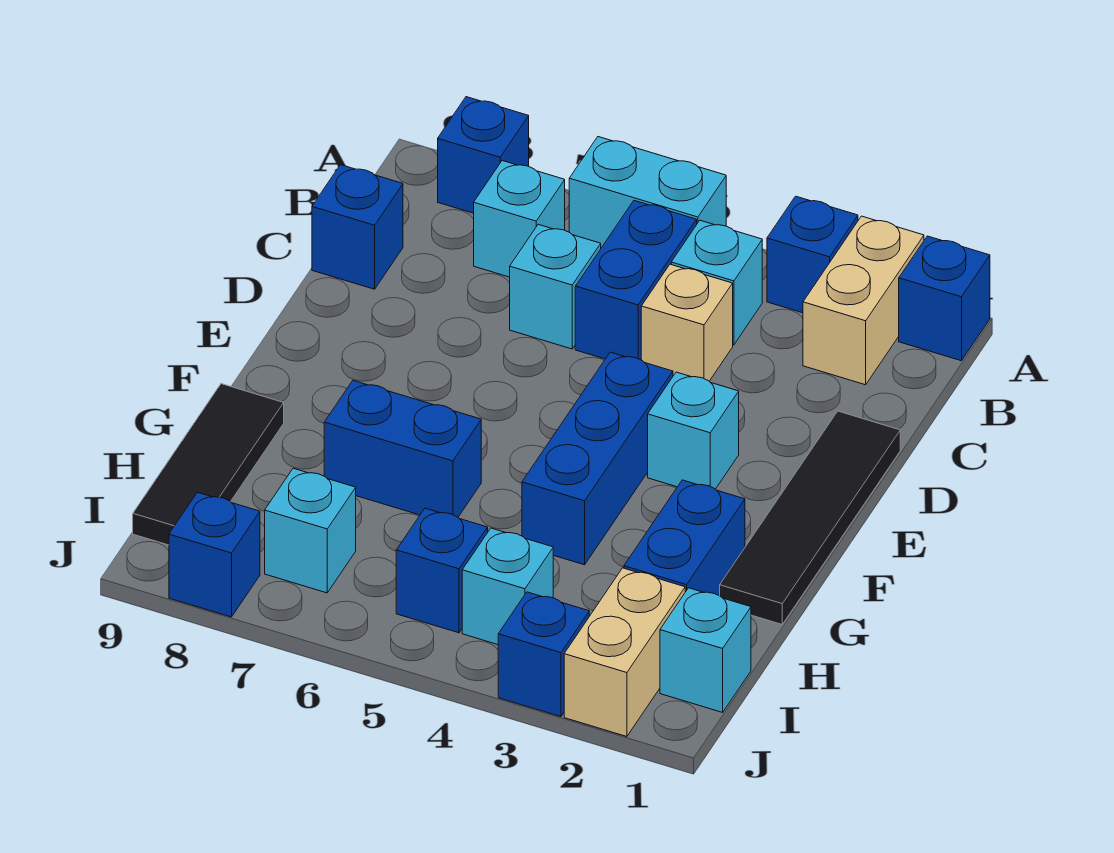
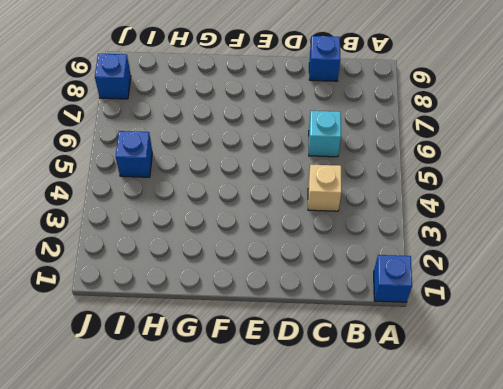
none -> tan 1x2 brick [803,216,924,385]
none -> blue 1x1 brick [767,196,858,313]
none -> cyan 1x2 brick [569,137,726,248]

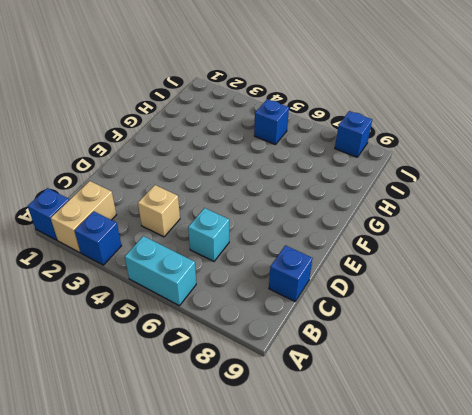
none -> blue 1x1 brick [438,97,529,213]
none -> cyan 1x1 brick [671,220,762,345]
none -> blue 1x2 brick [575,201,697,360]

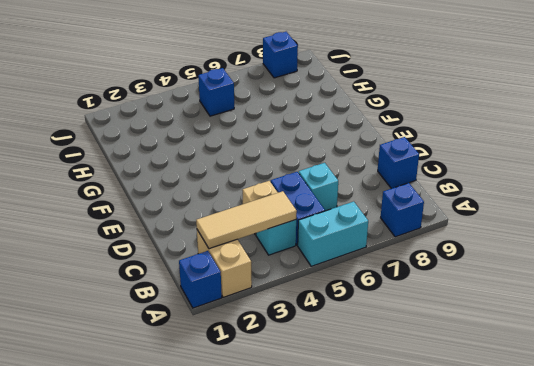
tan 1x3 tile [196,191,297,249] -> none
none -> blue 1x1 brick [767,196,858,313]
none -> cyan 1x1 brick [474,161,565,277]
none -> black 1x4 tile [720,411,900,624]

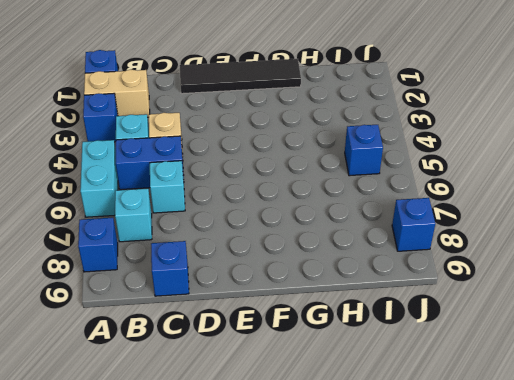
none -> cyan 1x1 brick [648,372,739,489]
none -> blue 1x3 brick [522,352,673,565]
none -> blue 1x2 brick [624,480,745,596]

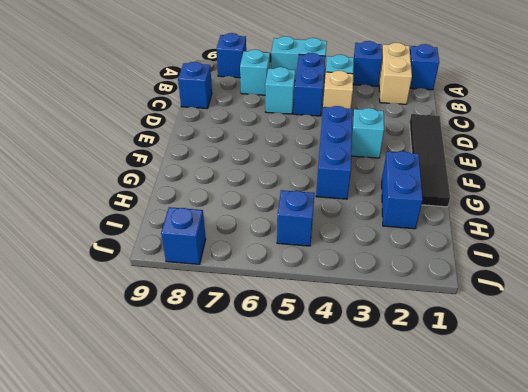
none -> blue 1x2 brick [324,381,481,517]
none -> black 1x3 tile [133,384,284,545]
none -> cyan 1x1 brick [660,588,751,712]

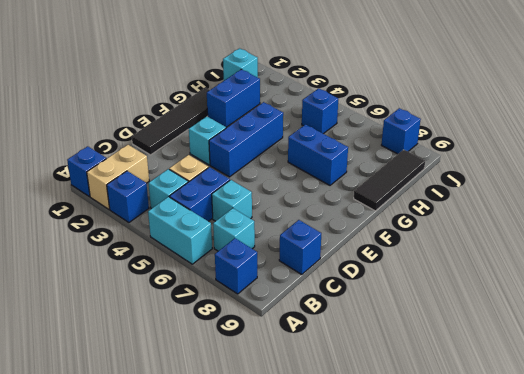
none -> tan 1x2 brick [564,568,685,737]
none -> cyan 1x1 brick [462,528,553,645]
none -> cyan 1x1 brick [265,468,356,593]

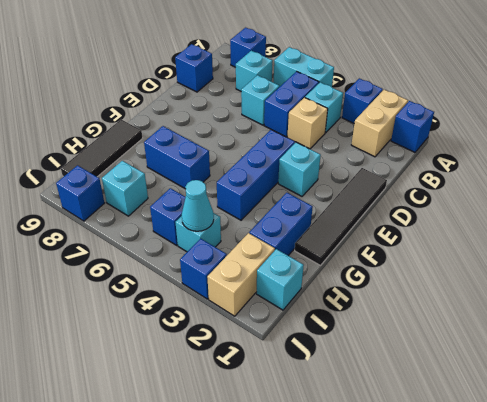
cyan 1x1 cone [182,180,214,231] -> none

